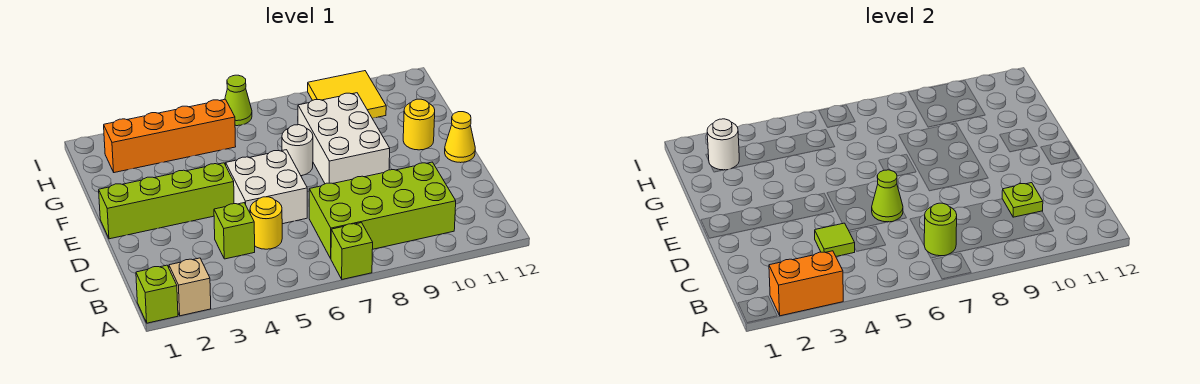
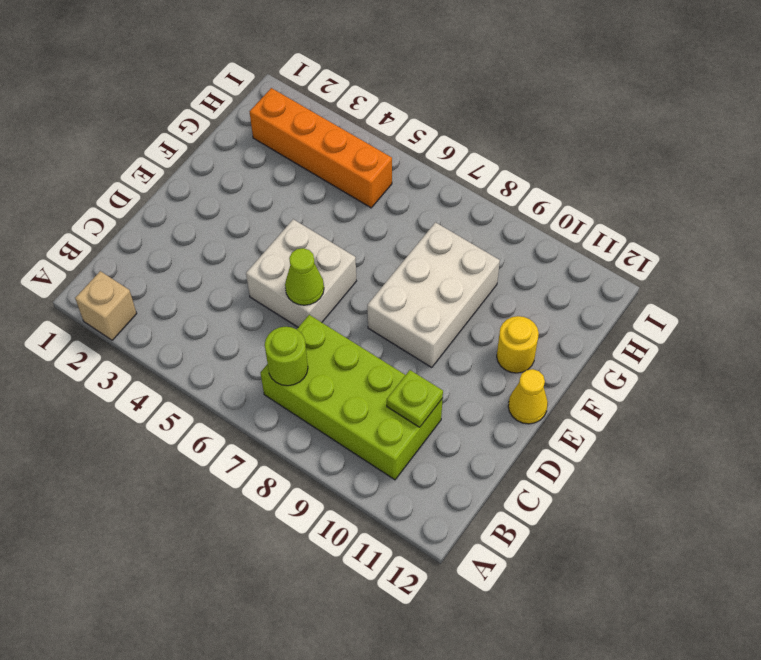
none -> lime 1x1 brick [136,265,178,323]
none -> lime 1x1 brick [331,223,373,279]
none -> lime 1x1 brick [214,203,255,259]

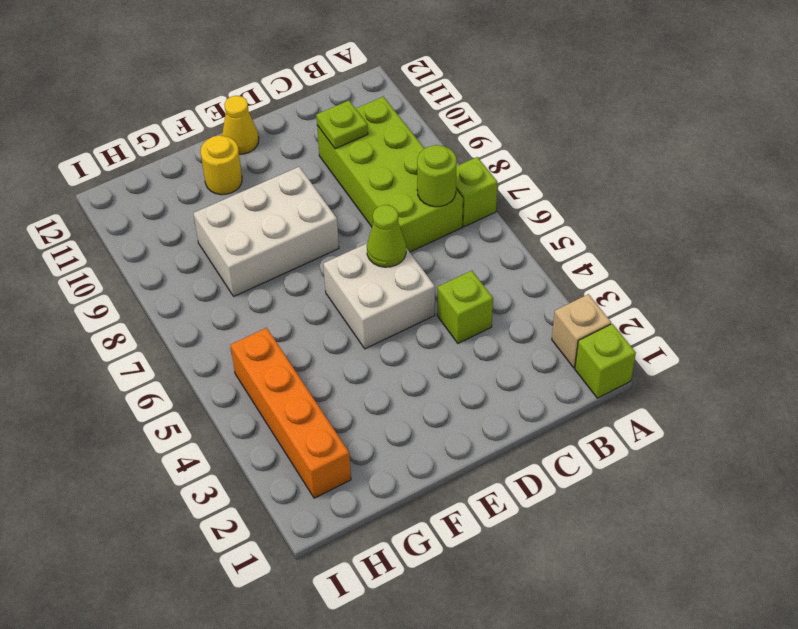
none -> yellow 1x1 round brick [250,197,282,249]
none -> lime 1x4 brick [99,163,234,239]
none -> white 1x1 round brick [282,125,313,176]

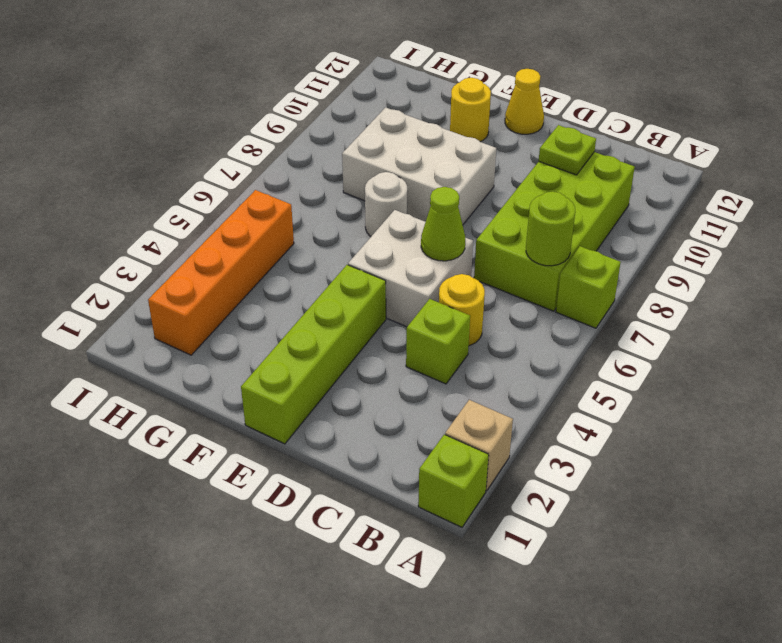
none -> yellow 2x2 tile [308,71,386,118]
none -> lime 1x1 cone [225,75,252,126]
none -> orange 1x2 brick [769,251,843,316]

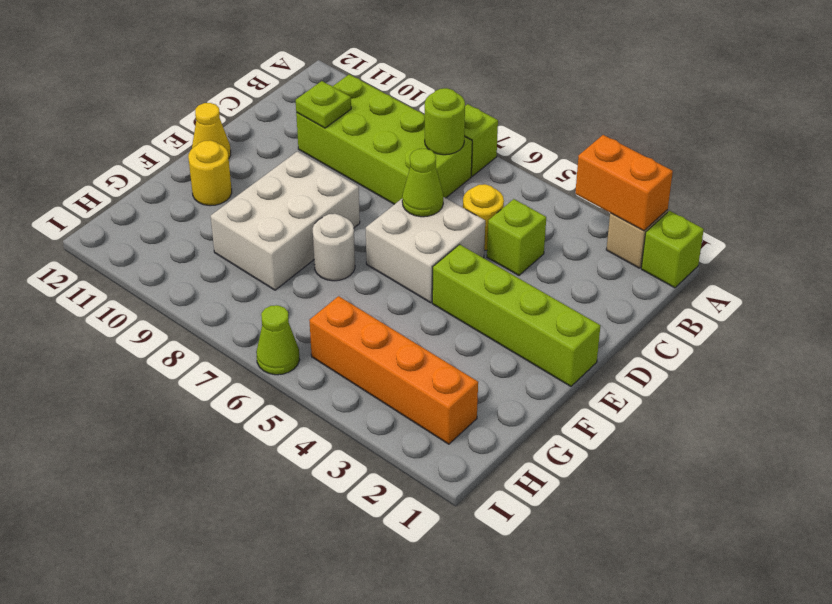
none -> yellow 2x2 tile [308,71,386,118]
none -> lime 1x1 tile [815,223,855,256]
none -> white 1x1 round brick [707,119,739,170]

